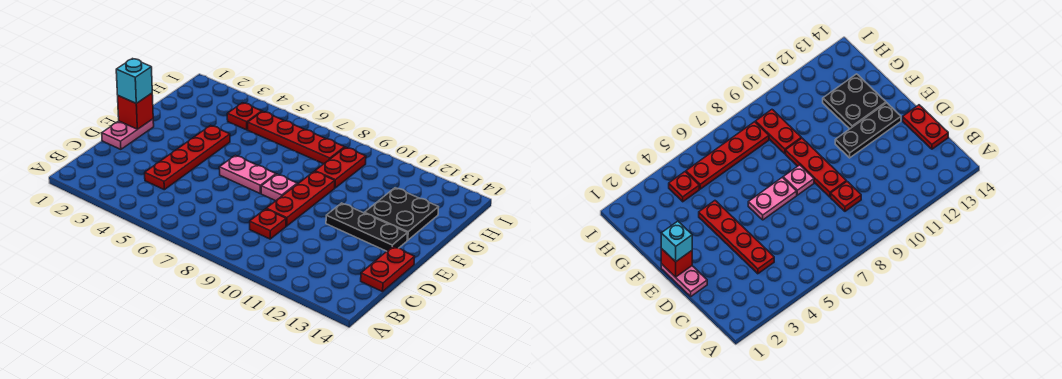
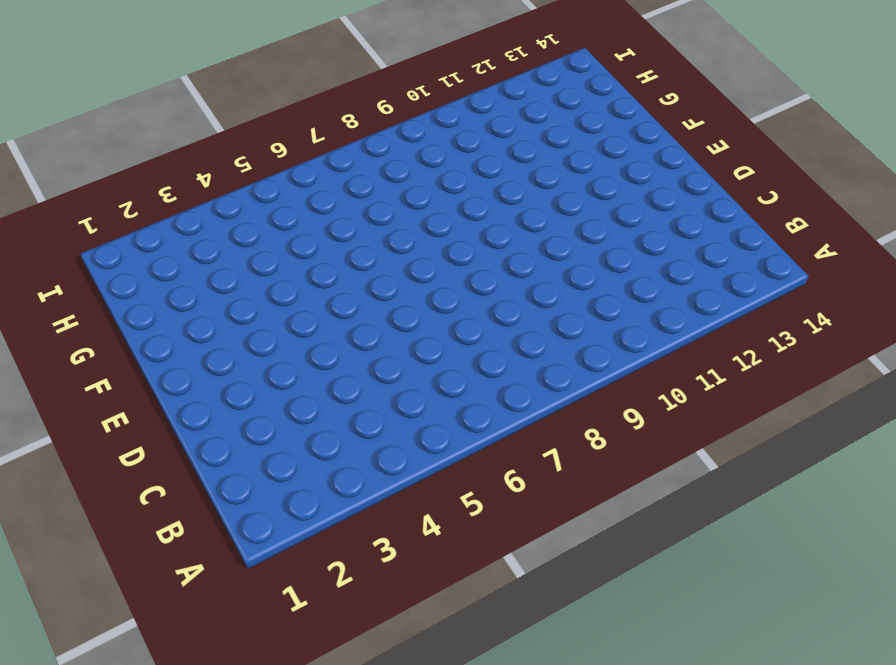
none -> red 1x4 plate [145,125,230,190]
none -> red 1x1 plate [250,209,286,239]
none -> red 1x2 plate [361,246,415,292]

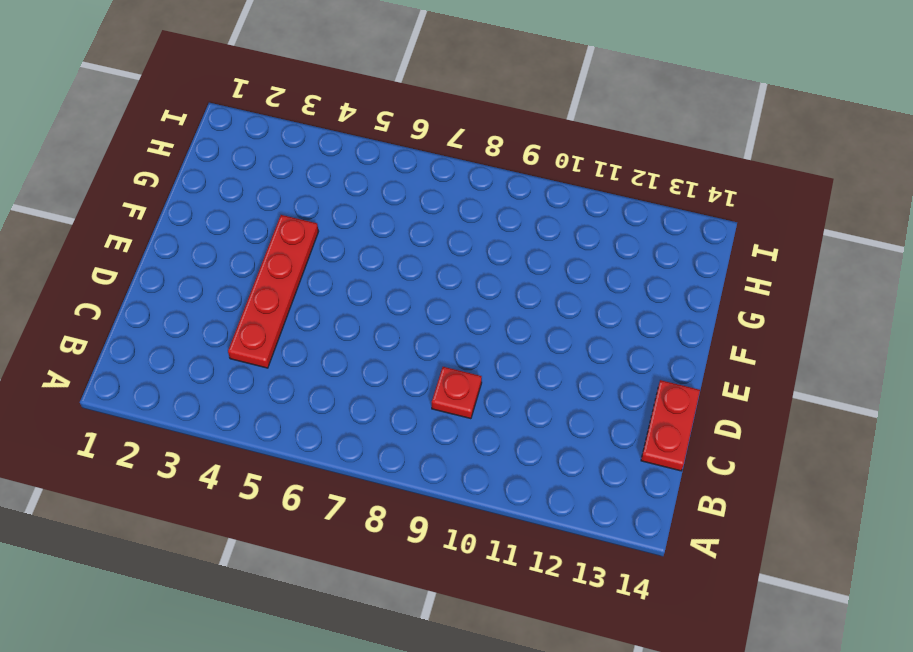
none -> pink 1x2 plate [102,119,154,149]
none -> red 1x3 plate [266,171,335,226]
none -> pink 1x2 plate [219,155,276,193]

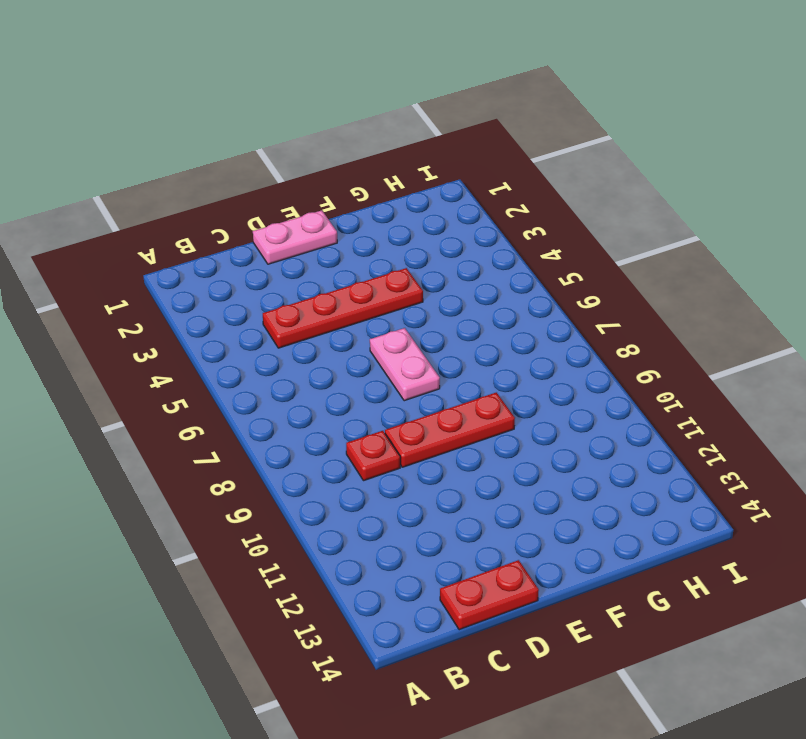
none -> pink 1x1 plate [261,174,297,201]
none -> black 1x3 plate [326,203,407,251]
none -> black 2x2 plate [364,188,439,240]

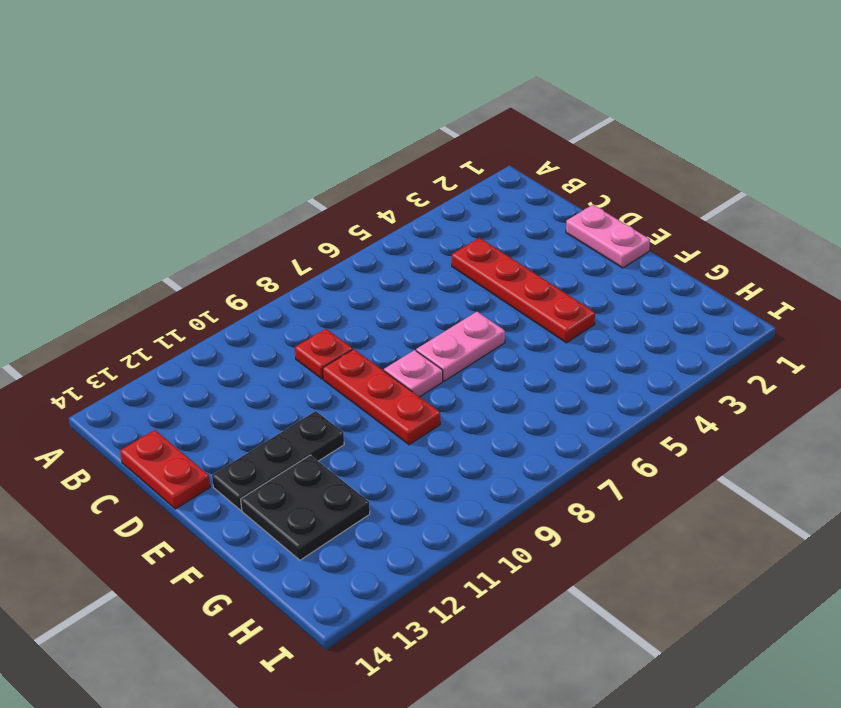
none -> red 1x2 plate [315,147,366,188]
none -> red 1x1 plate [227,103,262,130]
none -> red 1x4 plate [248,111,345,164]

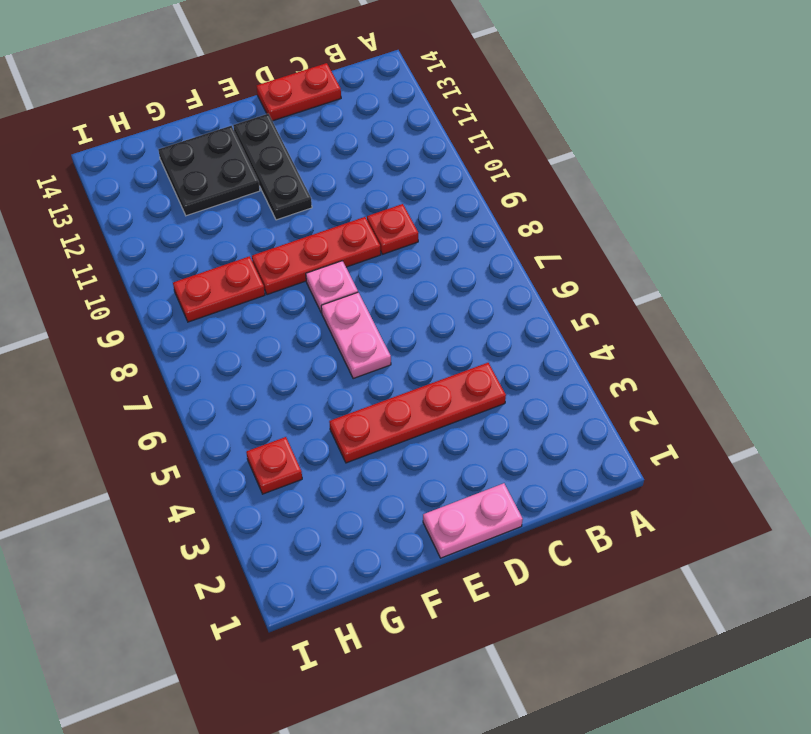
none -> red 1x4 plate [248,111,345,164]
none -> red 1x1 brick [118,93,153,129]
none -> cyan 1x1 brick [116,59,152,103]

